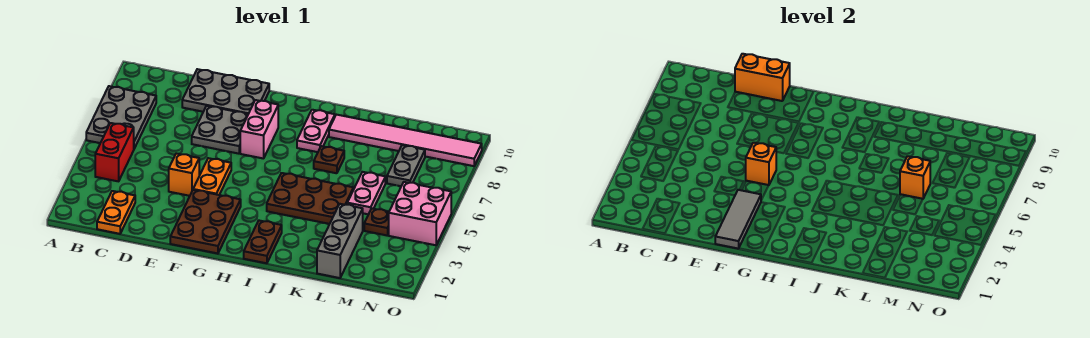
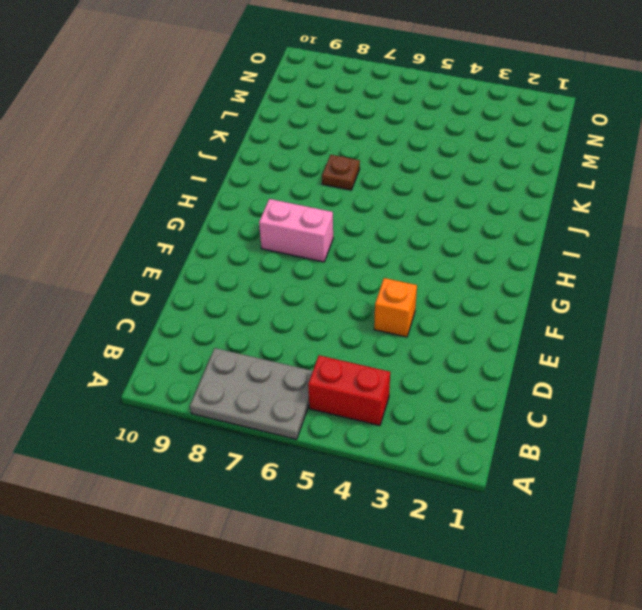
none -> orange 1x2 plate [97,191,135,234]
none -> grey 2x3 plate [182,69,269,114]
none -> grey 2x2 plate [192,106,248,154]

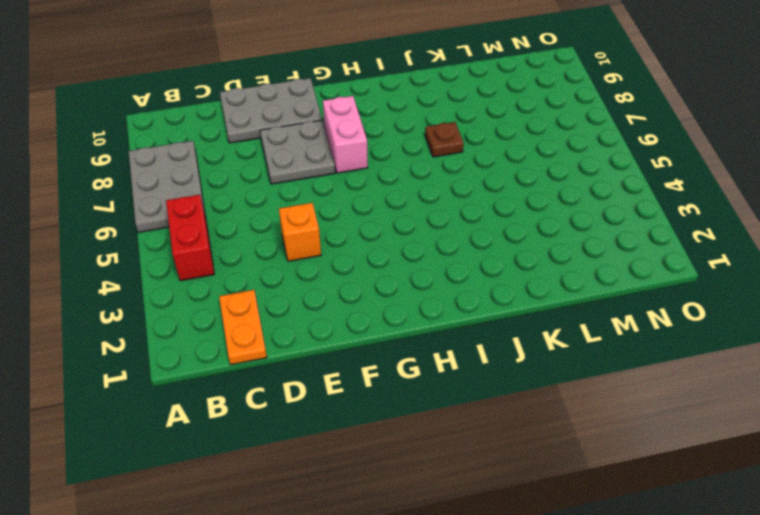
none -> brown 2x3 plate [170,190,241,254]
none -> orange 1x2 plate [193,158,231,195]
none -> brown 1x2 plate [244,221,282,263]

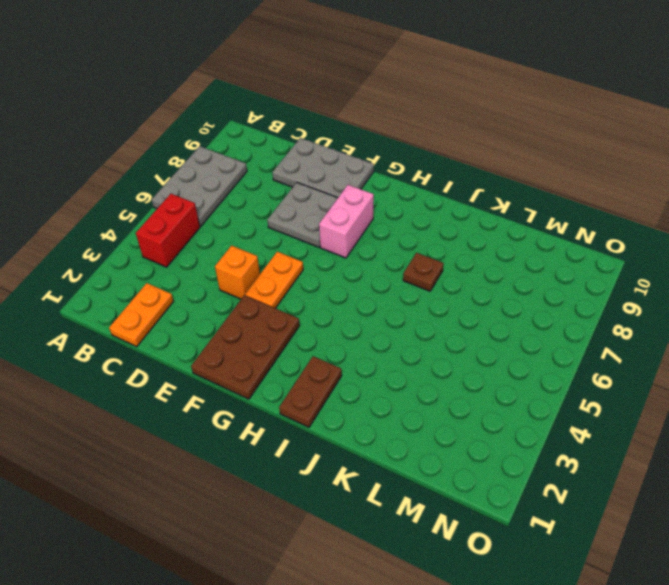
none -> brown 2x3 plate [267,173,353,224]
none -> pink 1x2 plate [297,110,335,152]
none -> pink 1x6 tile [329,115,482,166]

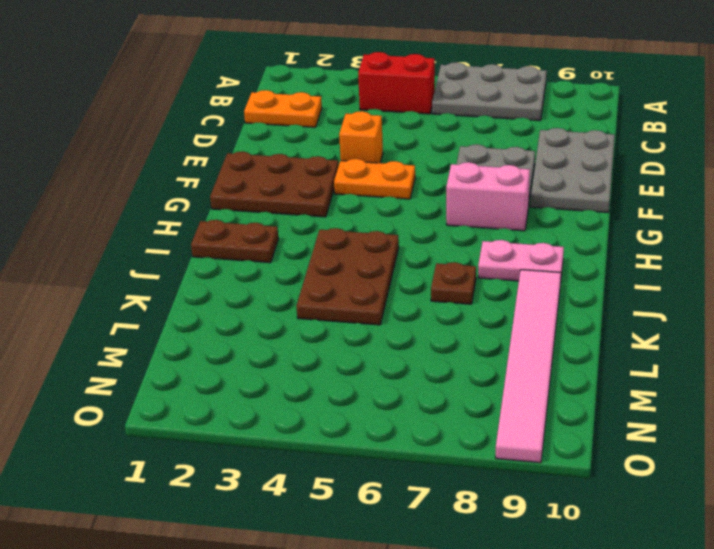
none -> grey 1x3 brick [317,204,363,278]
none -> pink 1x2 plate [347,172,385,214]
none -> brown 1x1 plate [364,209,389,235]

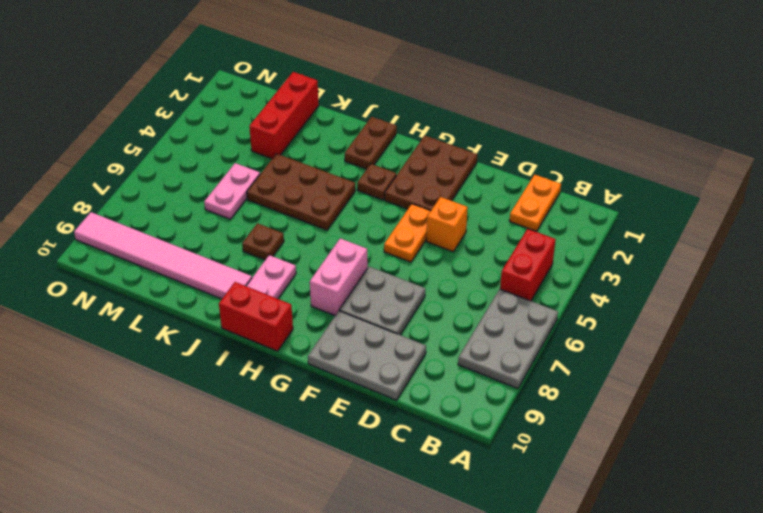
brown 1x1 plate [357,164,396,200] -> brown 1x1 plate moved to [364,209,389,235]
red 1x2 brick [219,282,293,351] -> none
red 1x3 brick [249,72,319,159] -> grey 1x3 brick [317,204,363,278]
none -> grey 1x2 plate [387,145,425,186]
none -> pink 2x2 brick [389,182,451,245]
none -> orange 1x2 brick [735,54,790,101]

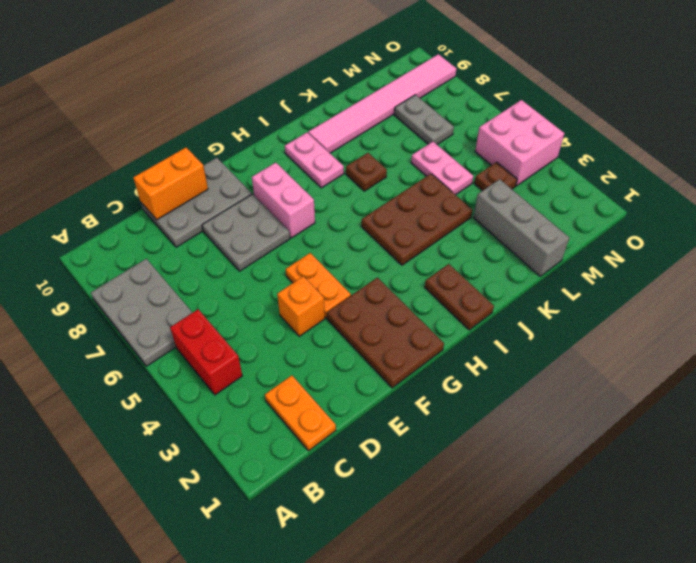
none -> grey 1x3 tile [715,190,761,249]
none -> orange 1x1 brick [746,143,776,185]
none -> orange 1x1 brick [900,156,930,199]

